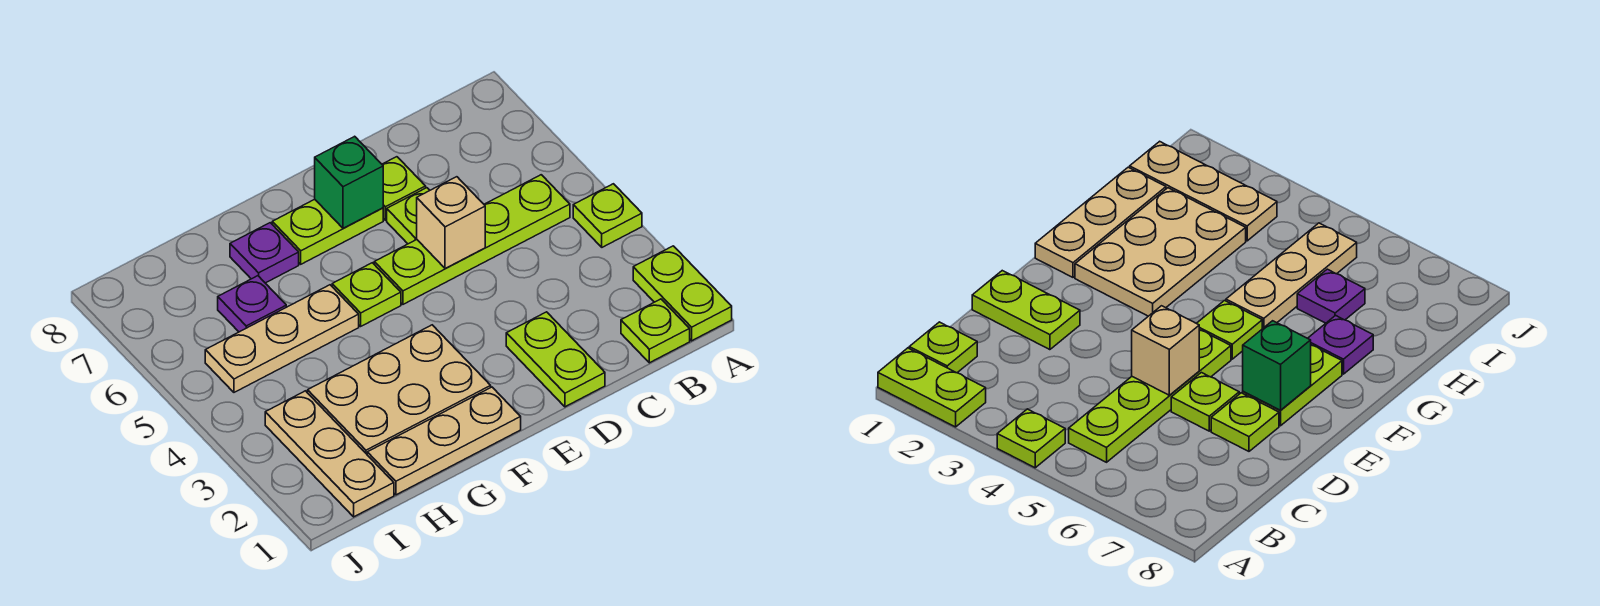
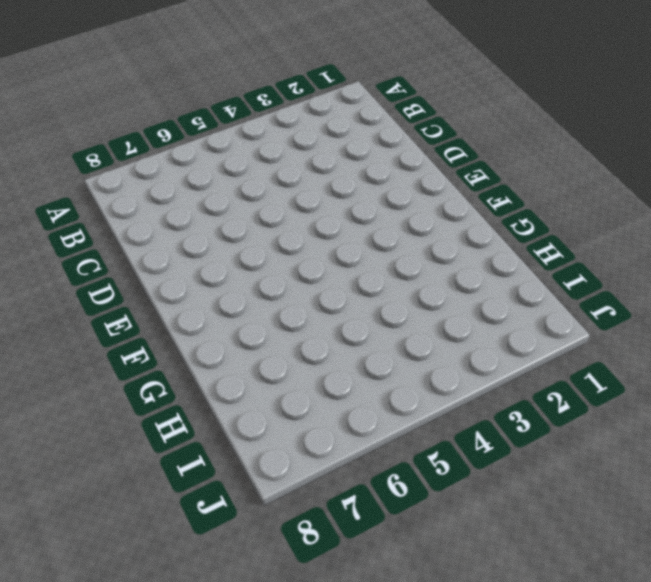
none -> lime 1x2 plate [633,246,732,341]
none -> lime 1x1 plate [573,184,642,247]
none -> lime 1x1 plate [621,299,690,363]

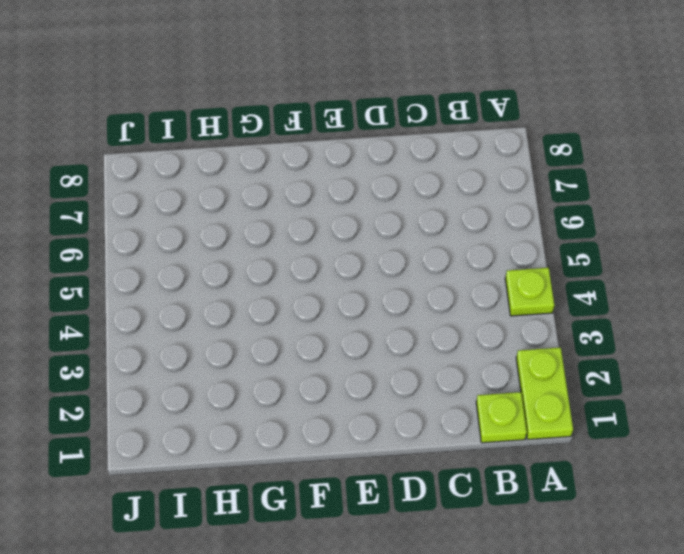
none -> lime 1x4 plate [374,175,570,304]
none -> lime 1x2 plate [506,312,605,407]
none -> lime 1x1 plate [387,188,430,244]

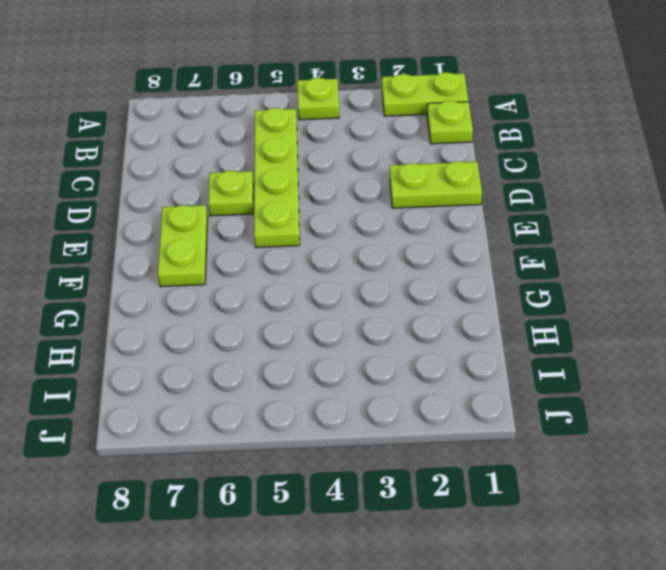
none -> lime 1x1 plate [382,157,426,220]
none -> tan 1x3 plate [367,387,521,495]
none -> tan 2x3 plate [308,325,491,454]

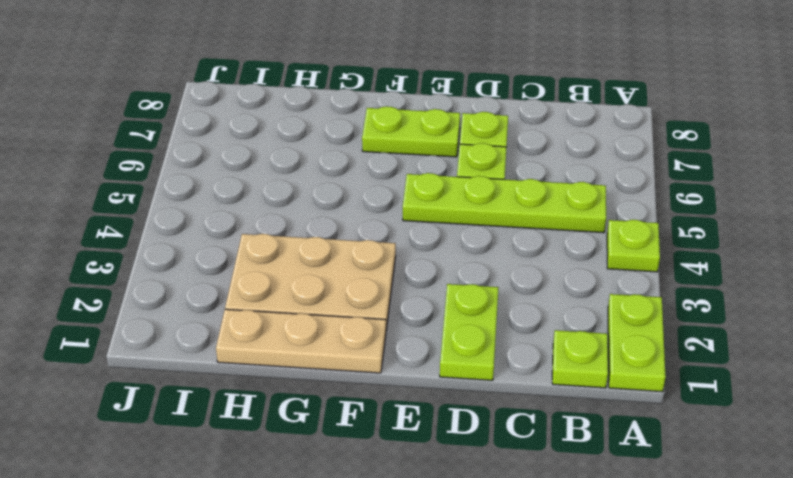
none -> lime 1x1 plate [332,263,401,326]
none -> tan 1x3 plate [205,285,359,392]
none -> purple 1x1 plate [230,223,299,283]

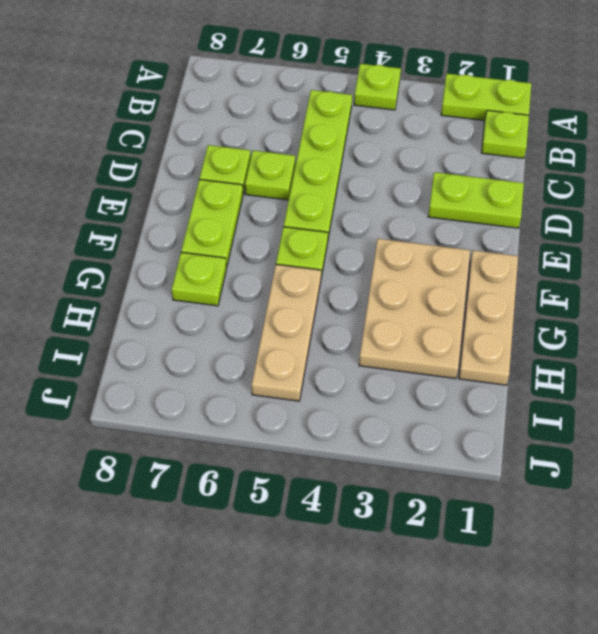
lime 1x1 plate [172,252,226,306] -> purple 1x1 plate [230,223,299,283]
none -> purple 1x1 plate [218,276,286,332]
none -> tan 1x3 plate [265,391,394,517]
none -> tan 1x1 brick [417,177,485,269]

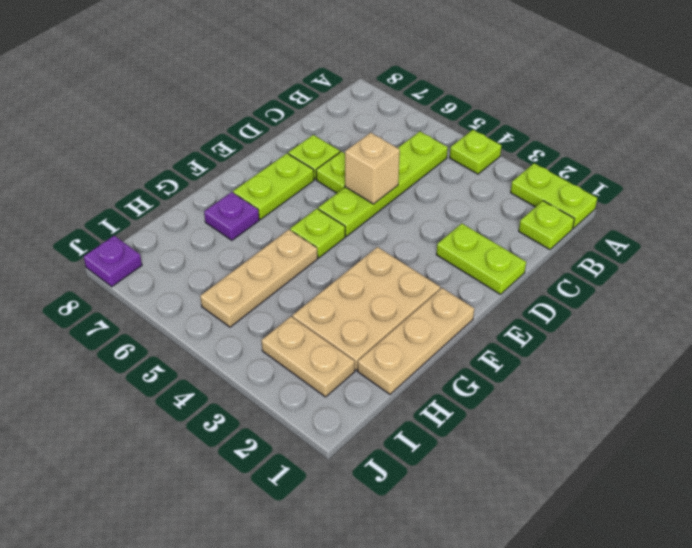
tan 1x2 plate [261,317,355,397] -> tan 1x3 plate [265,391,394,517]
purple 1x1 plate [84,236,142,287] -> purple 1x1 plate moved to [218,276,286,332]
none -> green 1x1 brick [315,136,383,228]

